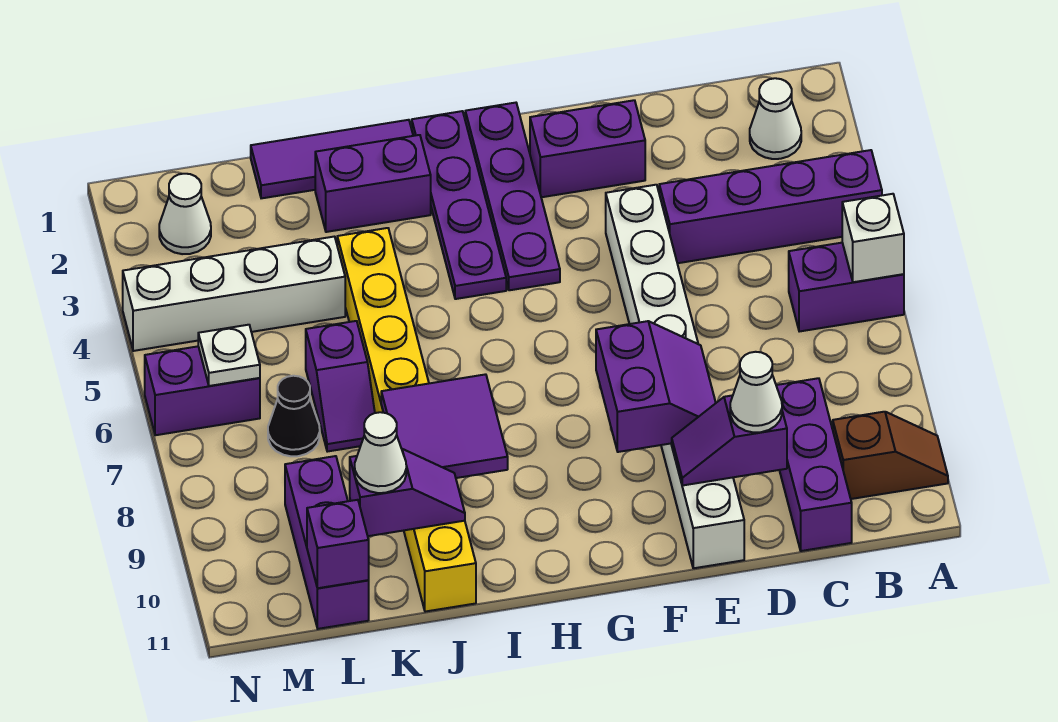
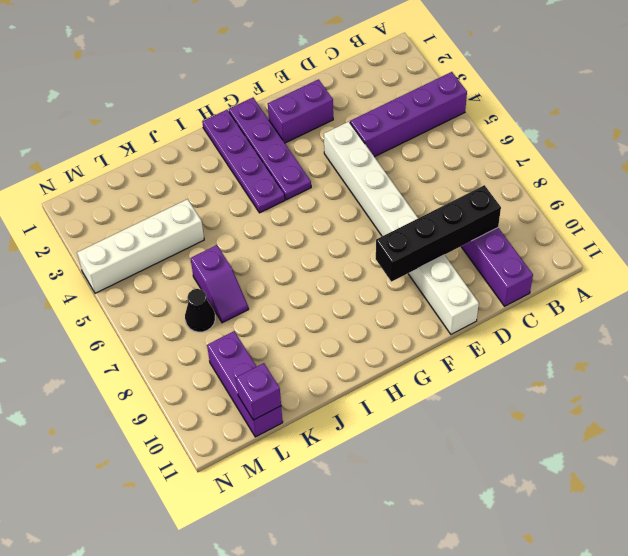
black 1x4 brick [376,185,501,282] -> purple 2x2 slope [596,321,716,452]
none -> purple 1x2 brick [789,243,904,332]
none -> brown 1x2 slope [833,412,948,499]
none -> white 1x1 cone [750,78,801,159]

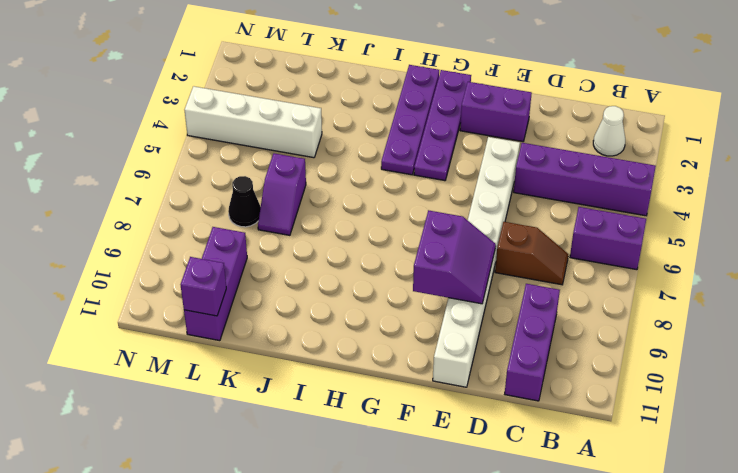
brown 1x2 slope [495,222,568,285] -> brown 1x2 slope moved to [833,412,948,499]
none -> purple 1x3 tile [251,120,413,198]
none -> purple 1x2 brick [315,135,431,232]
none -> yellow 1x8 brick [337,228,476,612]

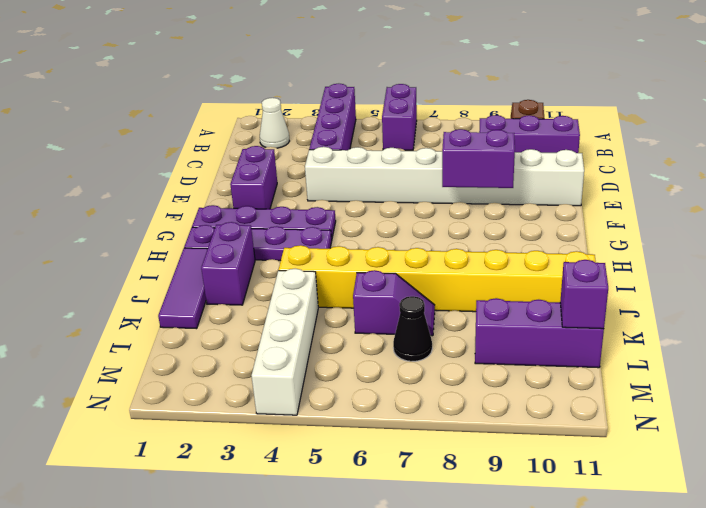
none -> white 1x1 cone [159,174,211,254]
none -> purple 1x2 brick [145,346,260,435]
none -> white 1x1 brick [842,194,904,282]

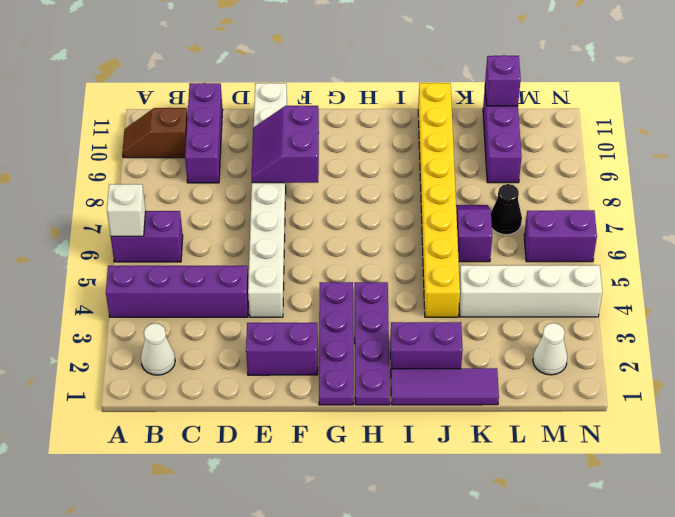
none -> purple 1x2 slope [672,395,787,486]
none -> purple 2x2 tile [381,374,508,478]
none -> purple 1x2 slope [350,449,465,536]

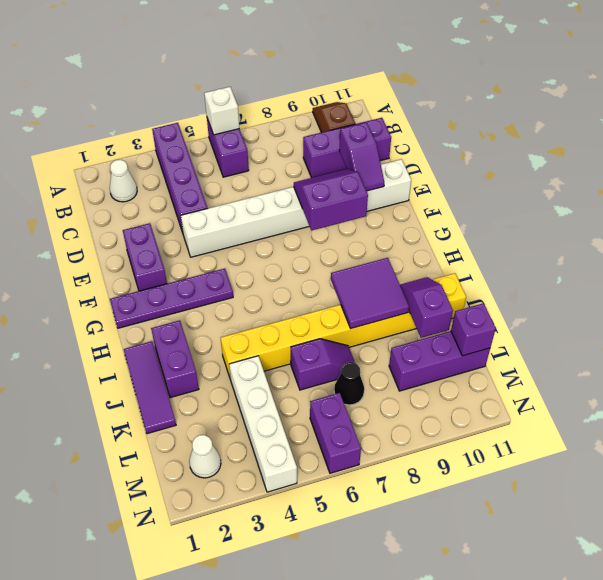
none -> purple 1x4 plate [412,111,506,299]
none -> white 1x1 plate [198,325,260,386]
none -> white 1x1 cone [730,352,782,432]

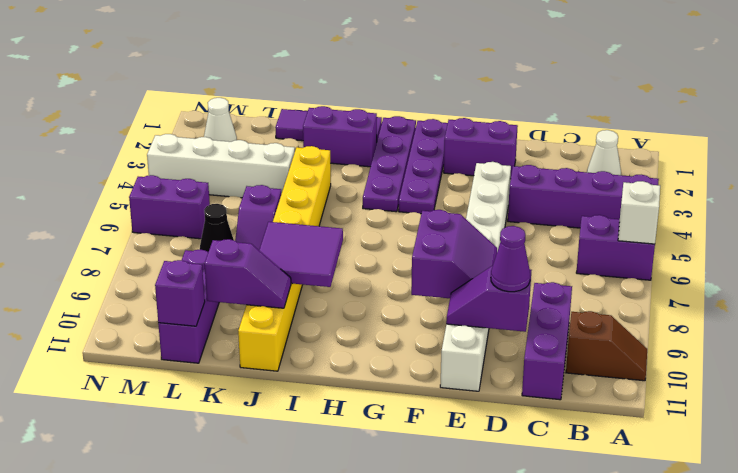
purple 1x1 cone [491,226,530,292] -> white 1x1 cone [730,352,782,432]
none -> white 1x1 plate [198,325,260,386]
none -> white 1x1 cone [355,412,406,493]

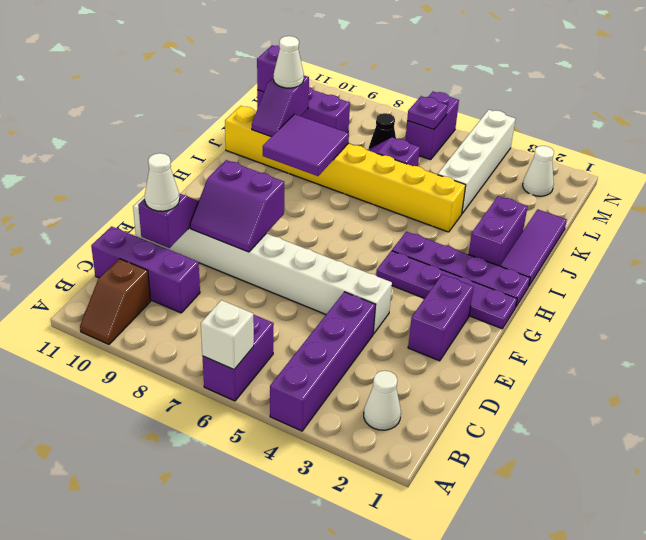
purple 1x1 plate [407,96,448,130] -> white 1x1 plate [198,325,260,386]

